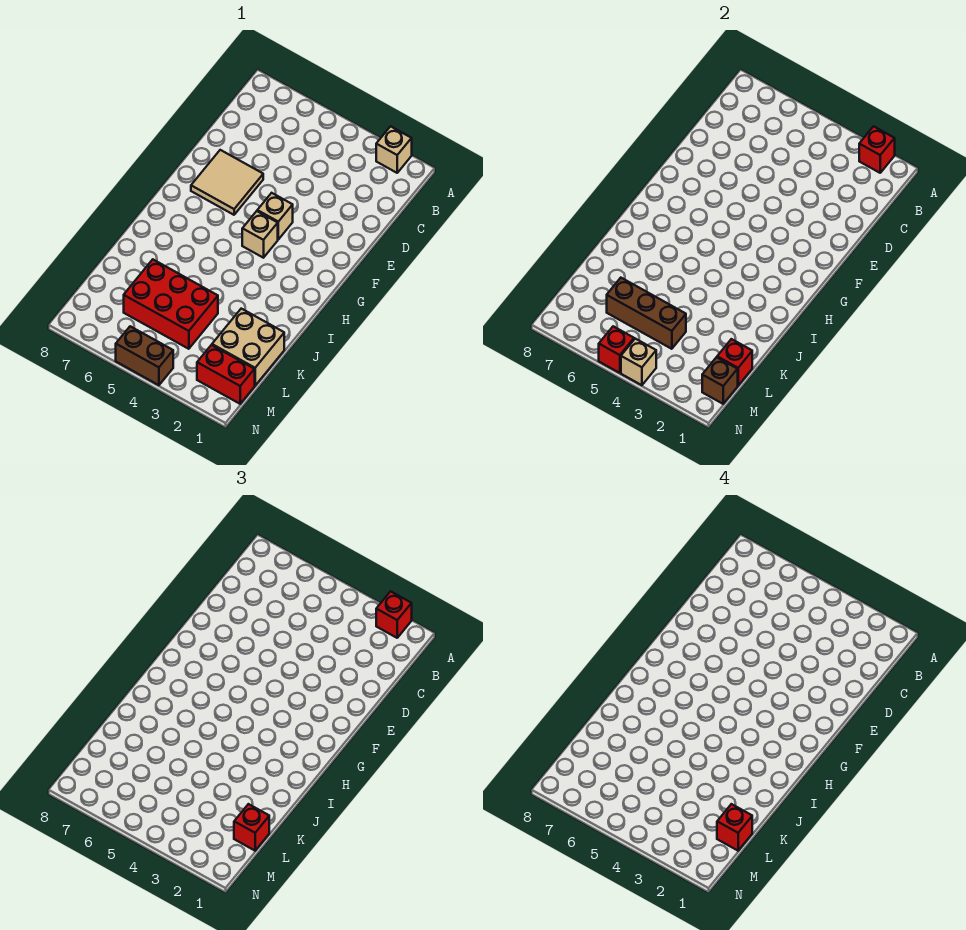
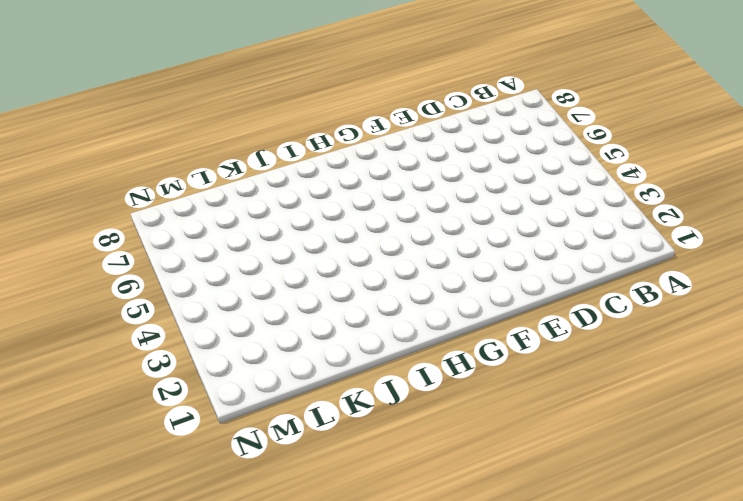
none -> tan 1x1 brick [376,126,412,173]
none -> tan 2x2 tile [191,150,263,215]
none -> tan 1x1 brick [257,193,293,239]

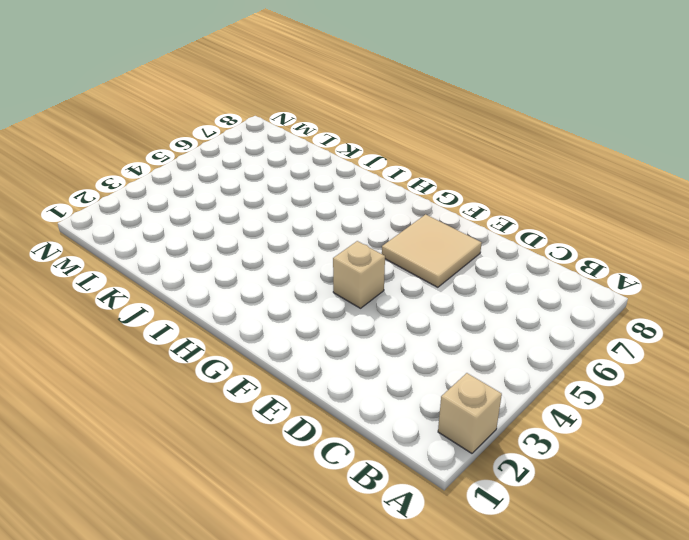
none -> tan 1x1 brick [242,211,278,258]
none -> tan 2x2 brick [212,309,284,386]
none -> red 2x3 brick [124,260,218,349]

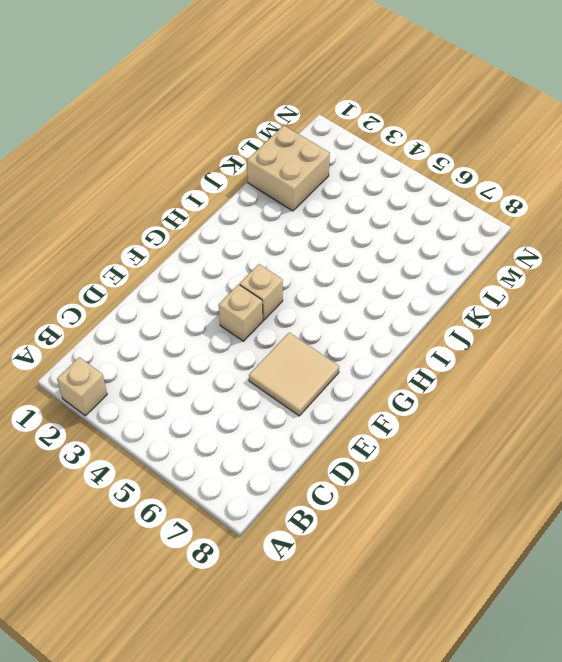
none -> red 2x3 brick [124,260,218,349]
none -> red 1x2 brick [197,345,255,404]
none -> brown 1x2 brick [116,326,173,385]

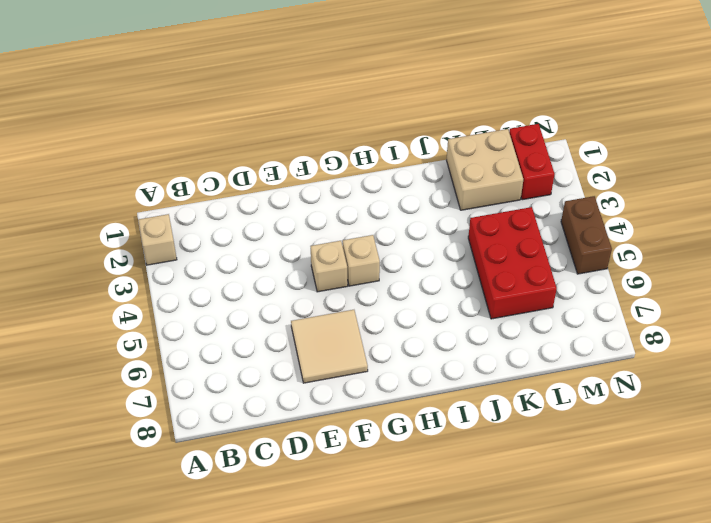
none -> red 1x1 brick [859,126,895,173]
none -> red 1x1 brick [717,339,752,386]
none -> brown 1x3 brick [607,278,686,349]

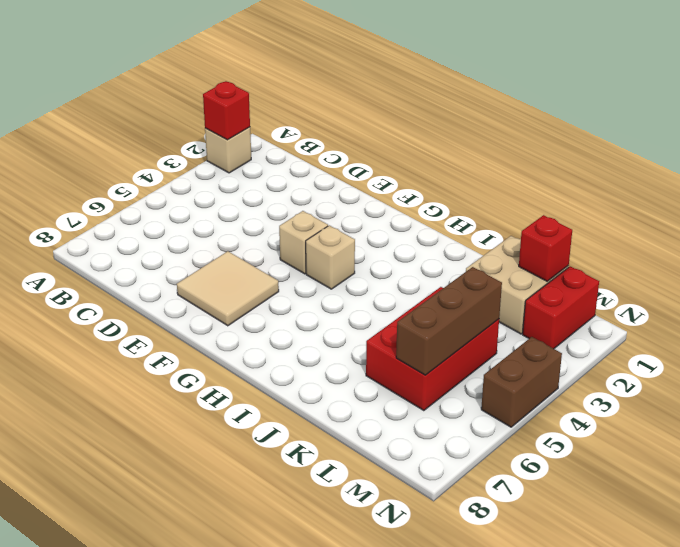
none -> brown 1x1 brick [702,357,738,404]
none -> tan 1x1 brick [621,339,656,385]
none -> red 1x1 brick [599,326,634,373]

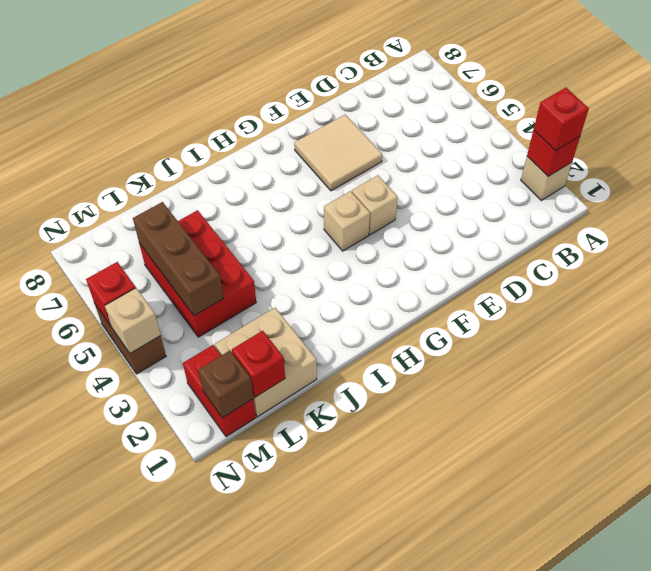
none -> red 1x1 brick [234,804,269,851]
none -> red 1x1 brick [717,804,752,851]

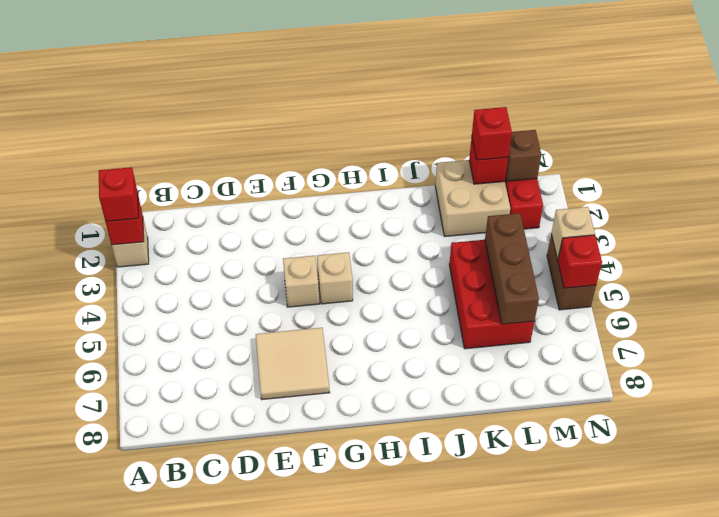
none -> red 1x1 brick [717,804,752,851]

